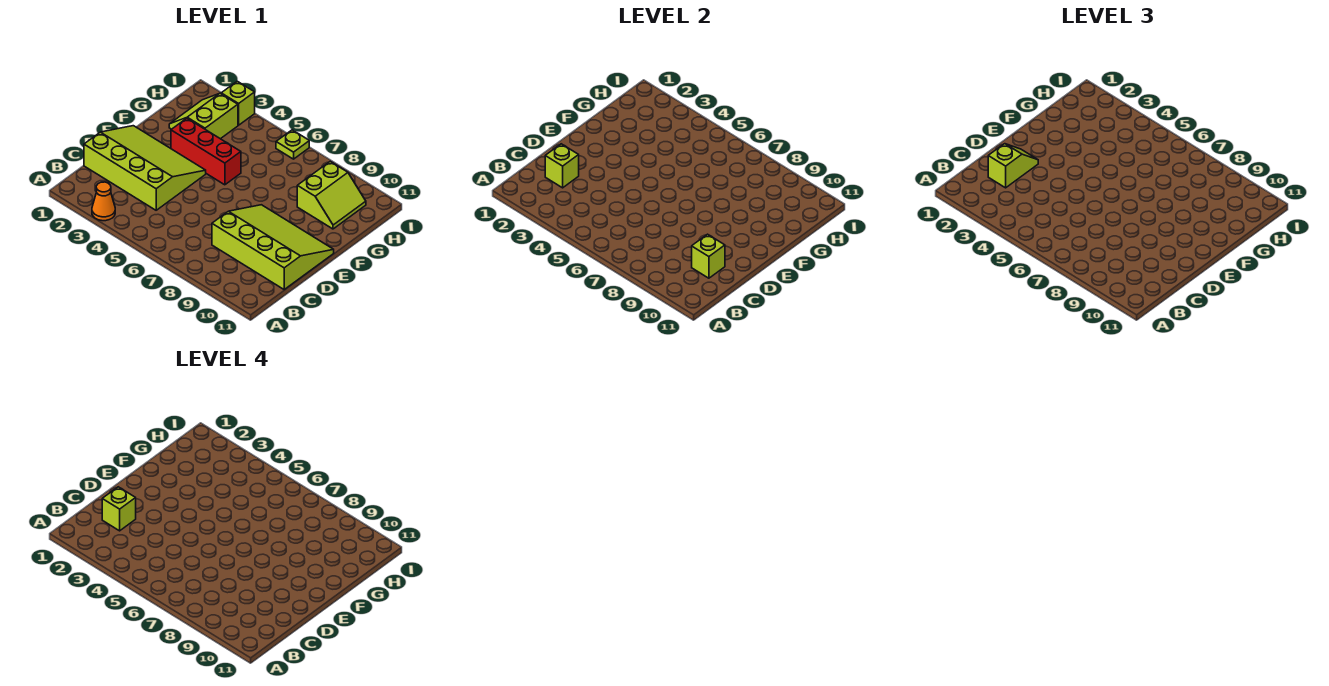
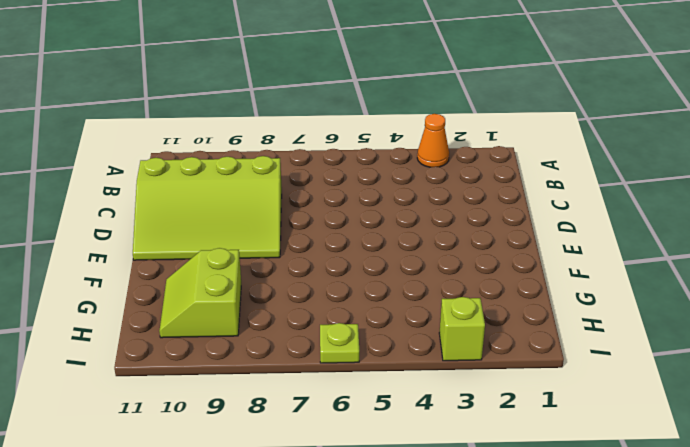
none -> lime 3x4 slope [84,126,206,210]
none -> red 1x3 brick [171,118,241,185]
none -> lime 2x2 slope [169,93,238,139]

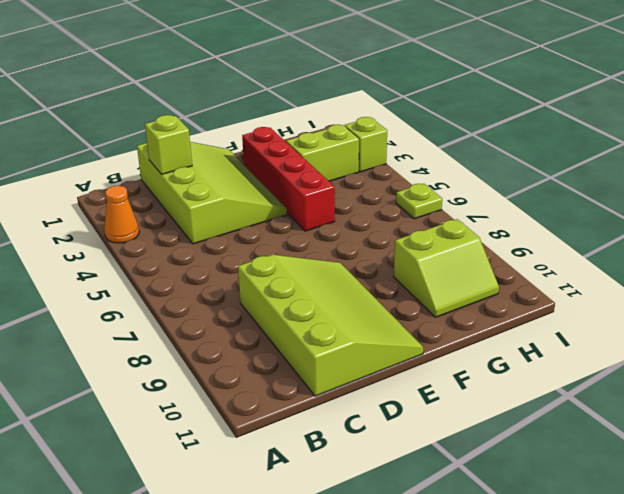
red 1x4 brick [242,127,335,231] -> red 1x3 brick [171,118,241,185]
none -> lime 1x1 brick [692,234,725,278]
none -> lime 1x2 slope [988,144,1038,188]
none -> lime 1x1 brick [102,487,136,531]

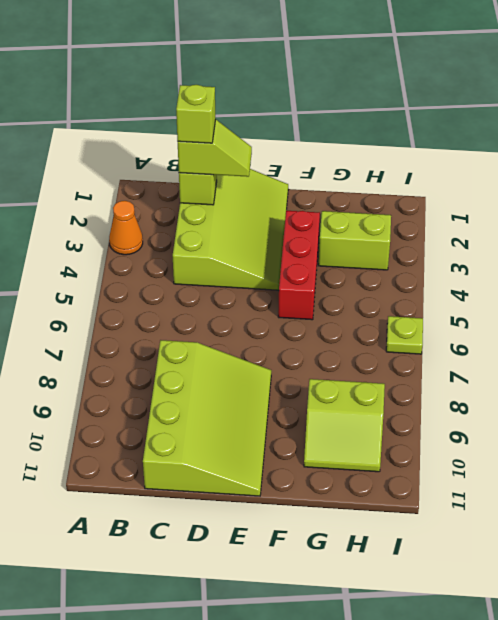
none -> lime 1x1 brick [221,81,255,125]
none -> lime 1x1 brick [692,234,725,278]

